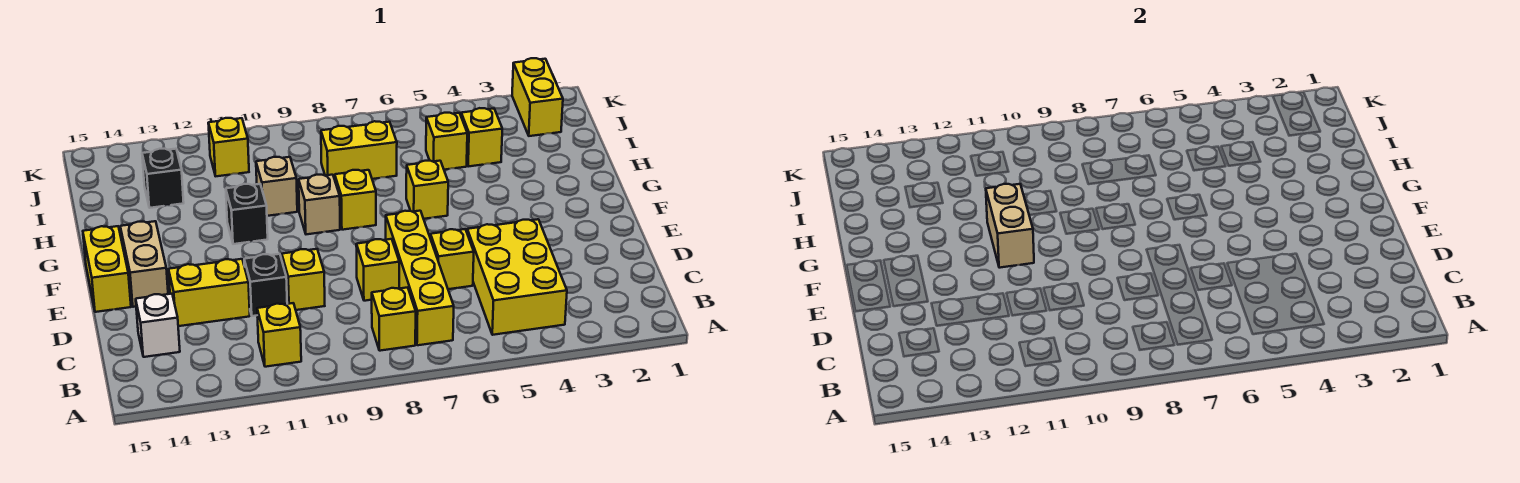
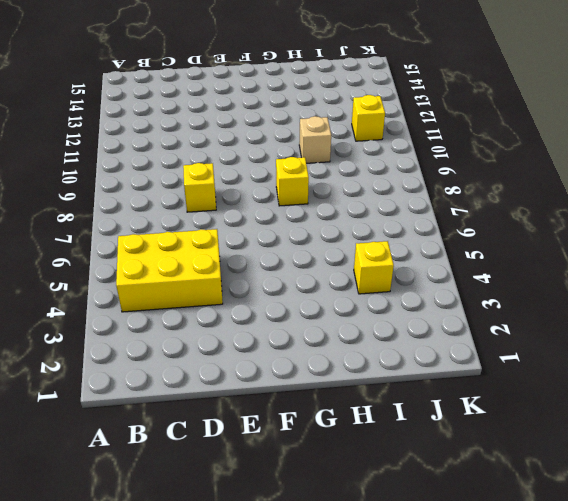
none -> yellow 1x4 brick [386,211,454,345]
none -> yellow 1x1 brick [372,287,416,351]
none -> yellow 1x1 brick [257,303,301,367]

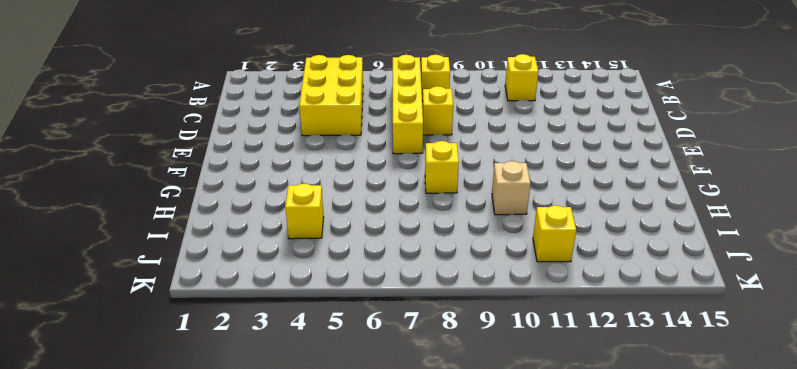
none -> white 1x1 brick [136,294,180,357]
none -> yellow 1x1 brick [430,229,474,289]
none -> yellow 1x1 brick [282,249,325,310]

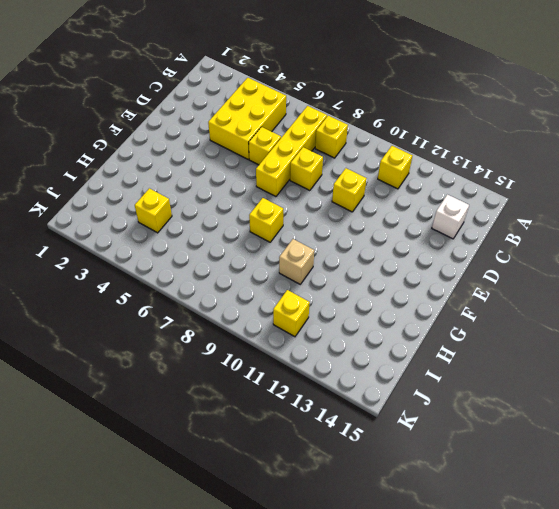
none -> black 1x1 brick [244,254,287,316]
none -> yellow 1x2 brick [169,259,250,326]
none -> tan 1x2 brick [120,221,168,307]

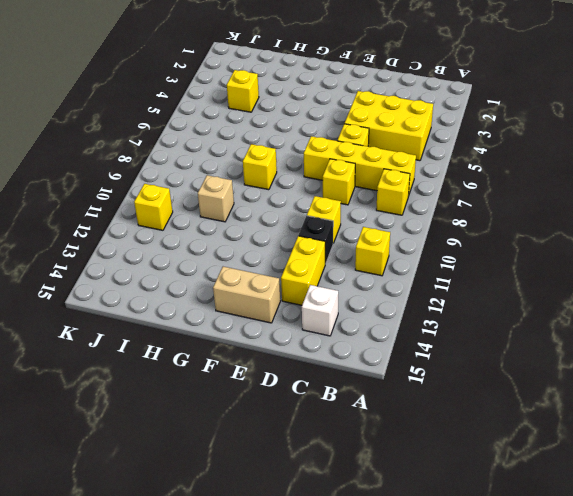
none -> yellow 1x2 brick [83,226,131,312]
none -> yellow 1x1 brick [406,161,448,219]
none -> tan 1x1 brick [299,175,340,234]

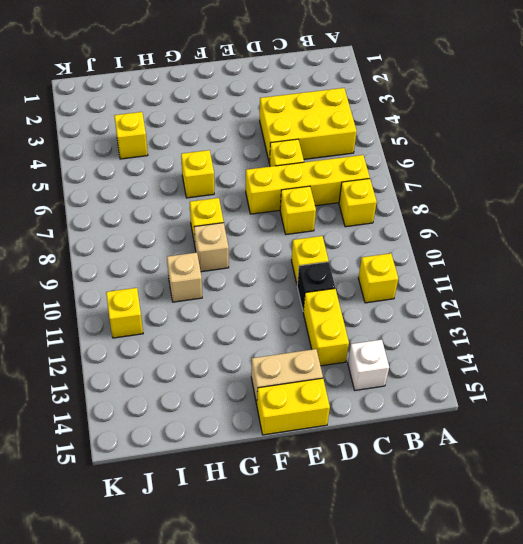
none -> black 1x1 brick [226,184,268,244]
none -> yellow 1x1 brick [426,113,467,170]
none -> yellow 1x2 brick [321,121,397,179]

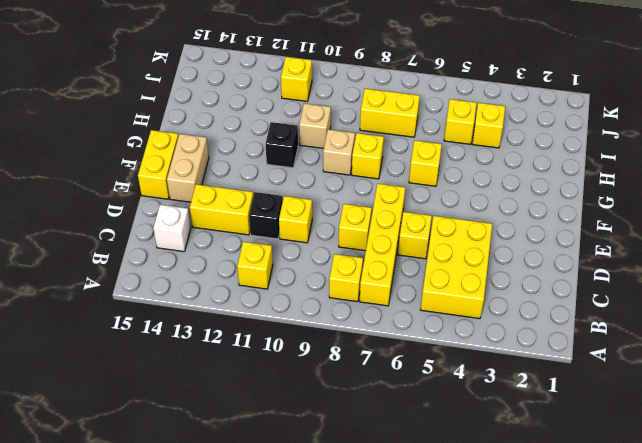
none -> black 1x1 brick [142,149,184,208]
none -> yellow 1x2 brick [512,58,563,136]
none -> tan 1x2 brick [986,184,1034,268]

